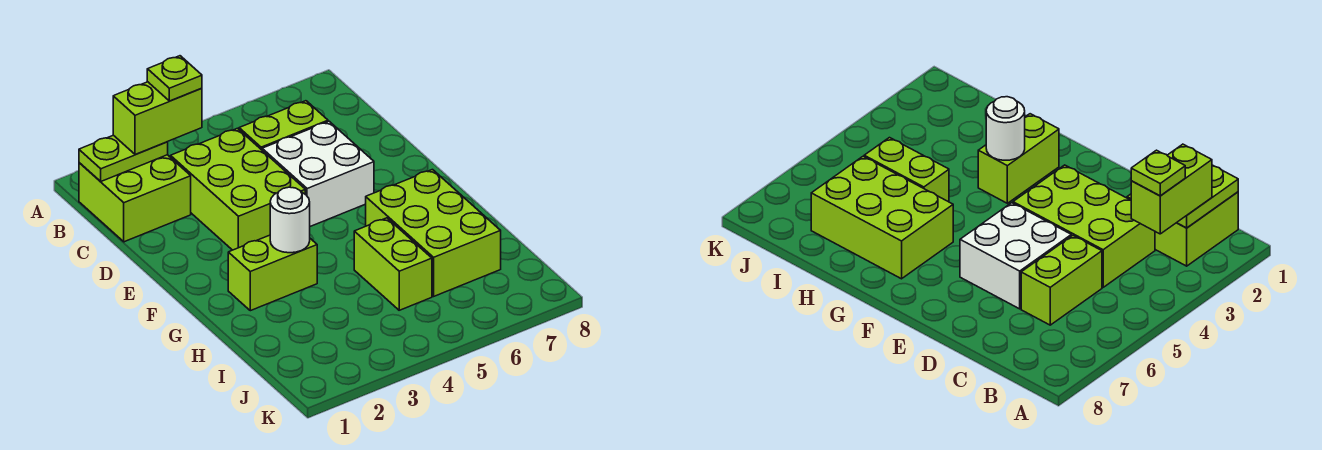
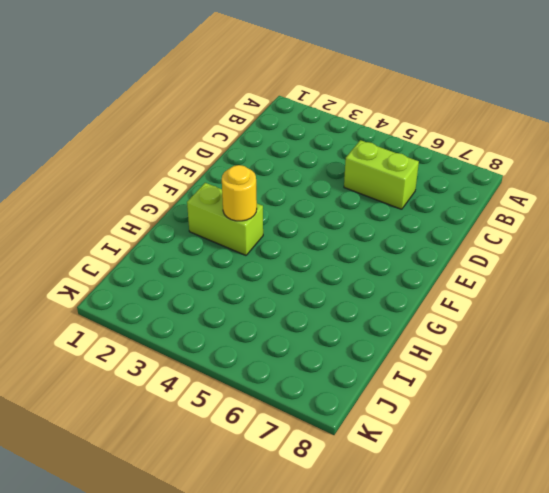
yellow 1x1 round brick [222,165,257,221] -> white 1x1 round brick [270,187,310,253]
none -> lime 2x2 brick [79,155,191,242]
none -> lime 2x3 brick [171,128,305,250]

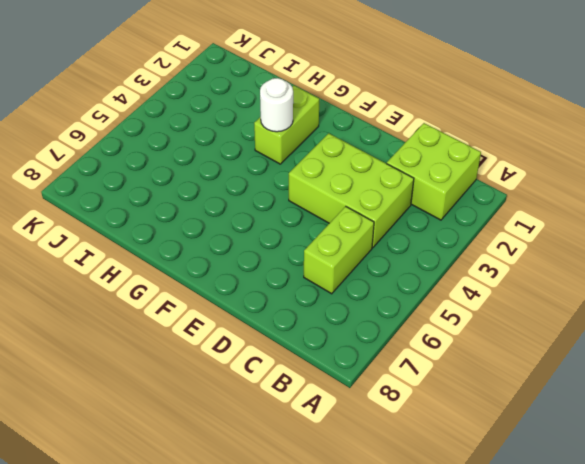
none -> white 2x2 brick [262,121,374,226]
none -> lime 2x3 brick [366,170,501,296]

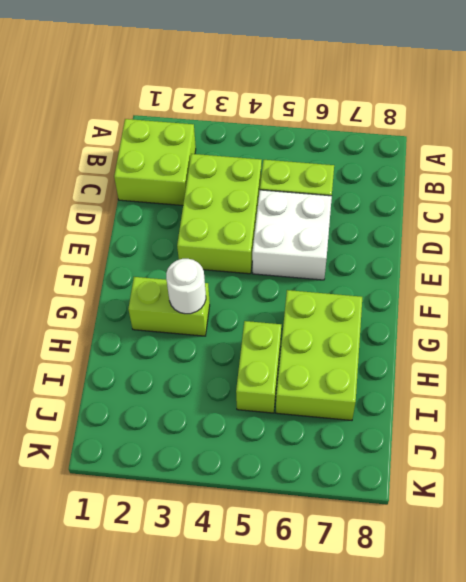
none -> lime 1x2 plate [79,135,168,181]
none -> lime 1x2 brick [113,82,202,154]

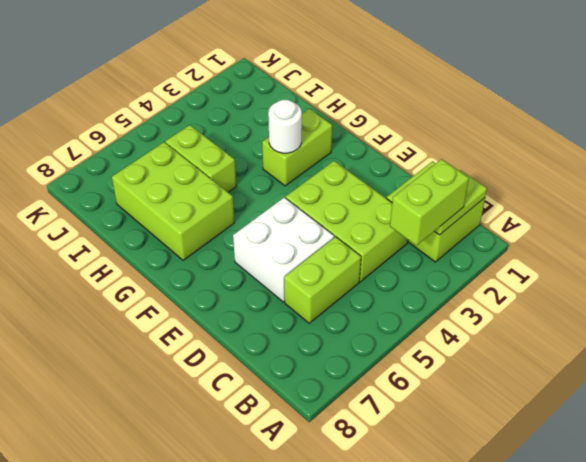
none -> lime 1x1 plate [147,56,202,101]

